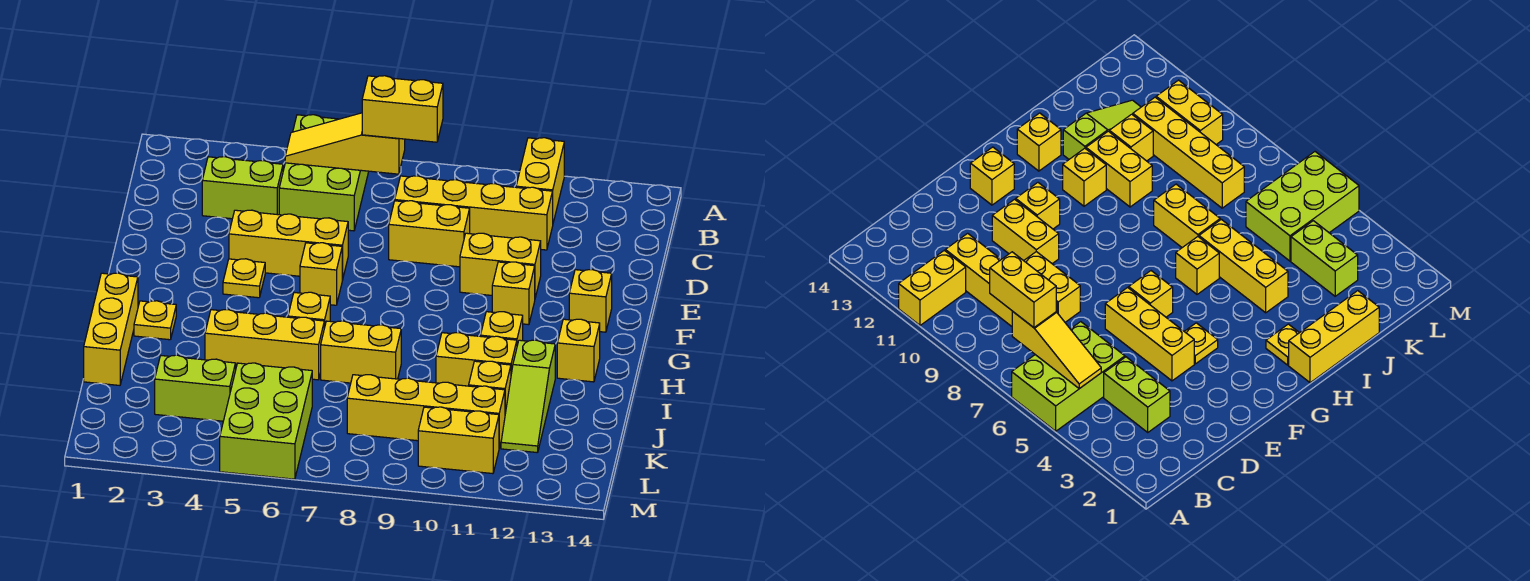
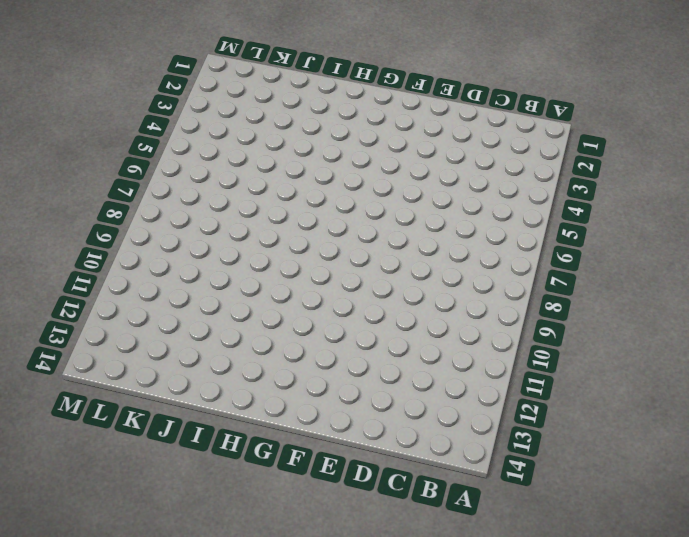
none -> lime 2x3 brick [279,115,369,231]
none -> yellow 1x2 brick [516,138,564,222]
none -> lime 1x2 brick [202,157,283,219]

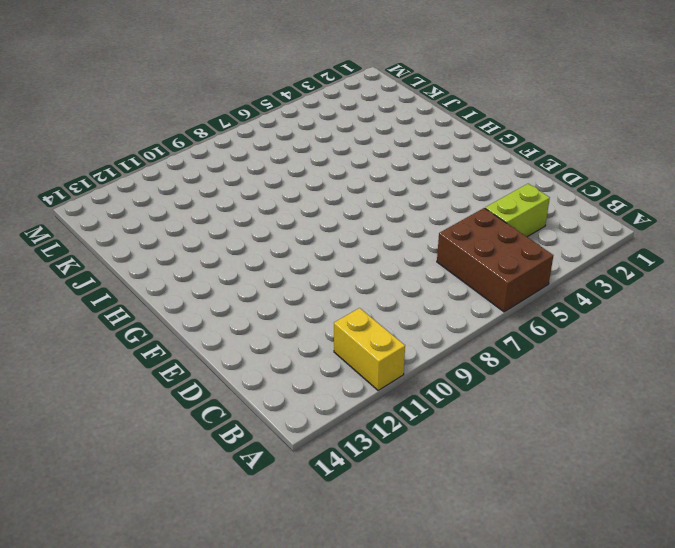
brown 2x3 brick [437,208,553,312] -> lime 2x3 brick [279,115,369,231]
none -> yellow 1x4 brick [395,176,553,250]
none -> yellow 1x2 brick [389,201,470,267]
none -> yellow 1x3 brick [229,210,348,280]

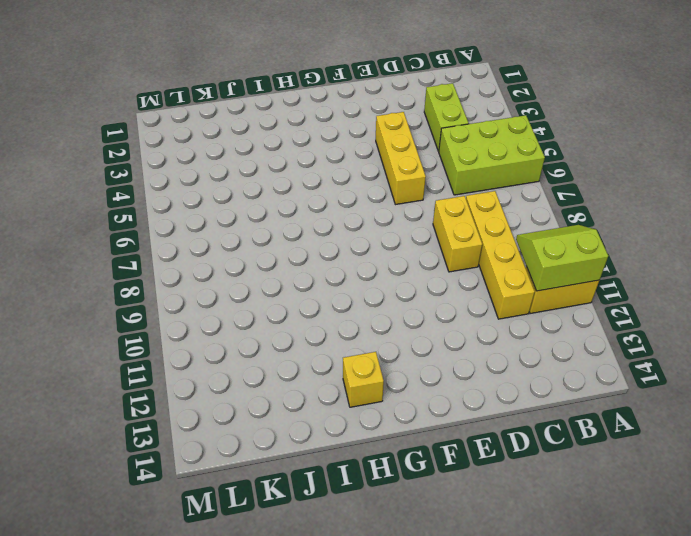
lime 2x2 slope [516,225,608,291] -> none
none -> yellow 1x2 brick [460,233,541,298]
none -> yellow 1x1 plate [223,259,265,298]
none -> yellow 1x1 brick [300,243,342,305]

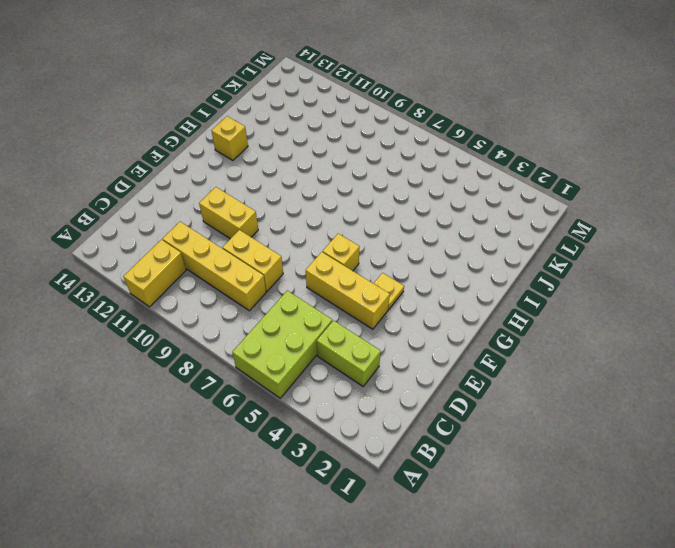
none -> yellow 1x1 brick [492,262,535,325]
none -> yellow 1x1 brick [569,270,612,332]
none -> yellow 1x3 brick [84,273,138,385]

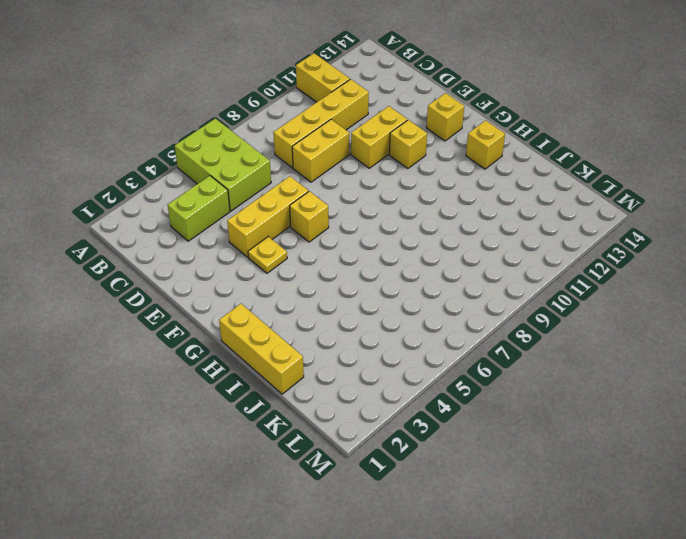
none -> yellow 1x1 plate [134,301,176,340]
none -> yellow 1x1 brick [288,292,330,328]
none -> yellow 1x1 brick [480,312,523,345]

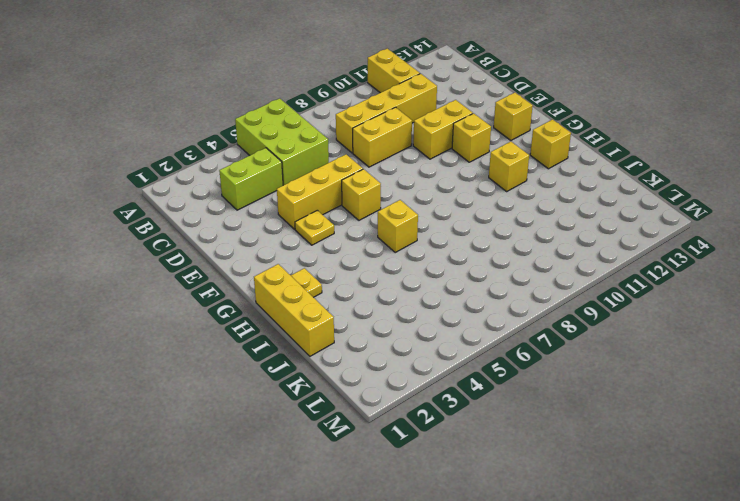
none -> yellow 1x3 brick [205,310,324,380]
none -> yellow 1x2 brick [321,321,401,383]
none -> yellow 1x2 brick [436,333,517,386]

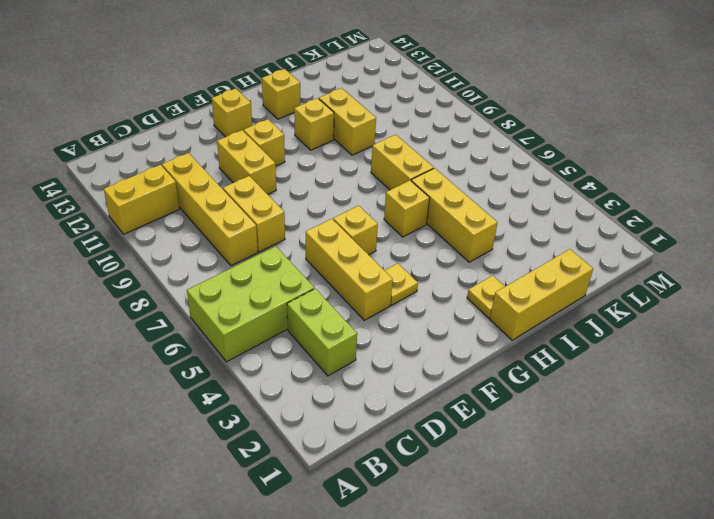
none -> lime 1x3 slope [501,340,555,453]
none -> yellow 1x1 brick [469,361,511,413]
none -> lime 1x2 brick [155,355,236,421]

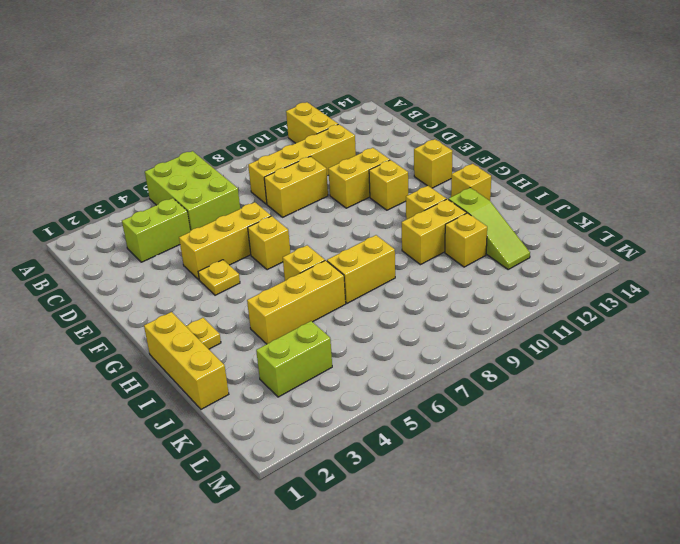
none -> lime 2x3 brick [220,363,312,479]
none -> yellow 1x4 brick [347,375,505,448]
none -> yellow 1x2 brick [418,407,499,474]

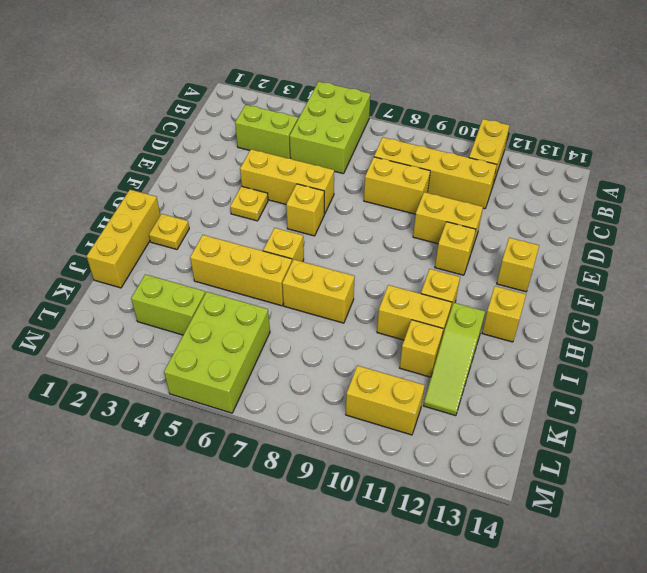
none -> yellow 1x4 brick [347,375,505,448]
none -> yellow 1x3 slope [285,113,405,174]
none -> yellow 1x2 brick [362,76,443,142]

